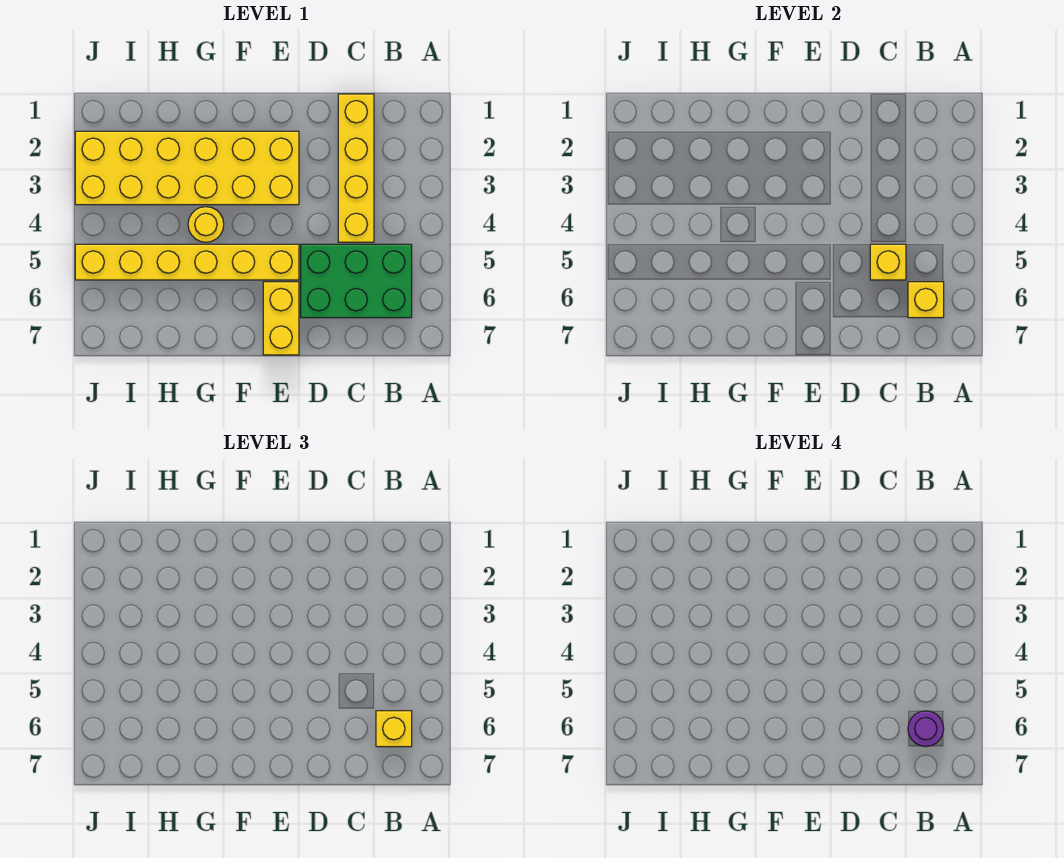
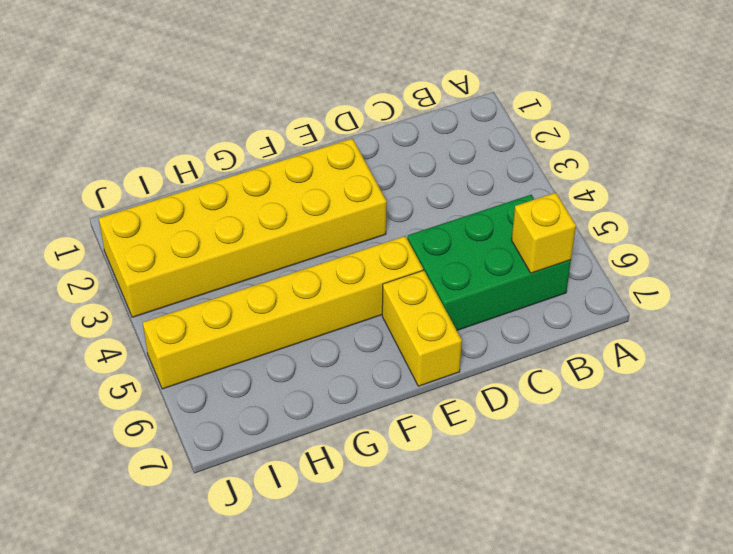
none -> yellow 1x4 brick [338,94,374,242]
none -> yellow 1x1 round brick [188,207,224,242]

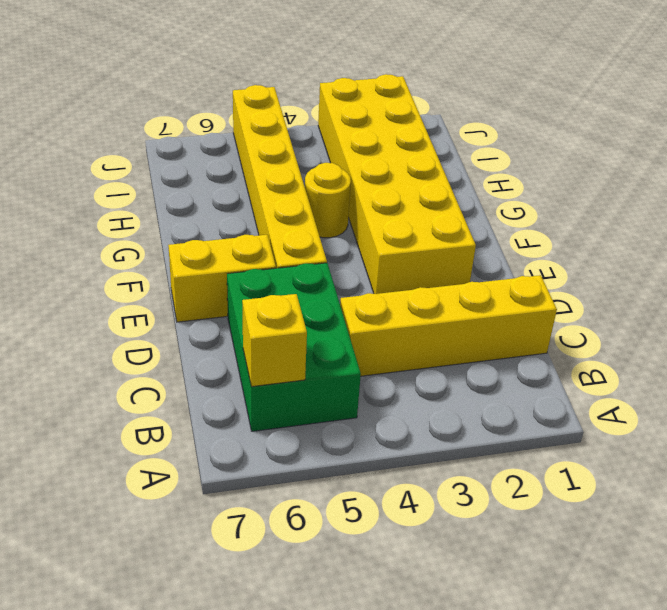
none -> yellow 1x1 brick [870,244,906,280]
none -> yellow 1x1 brick [376,711,412,747]

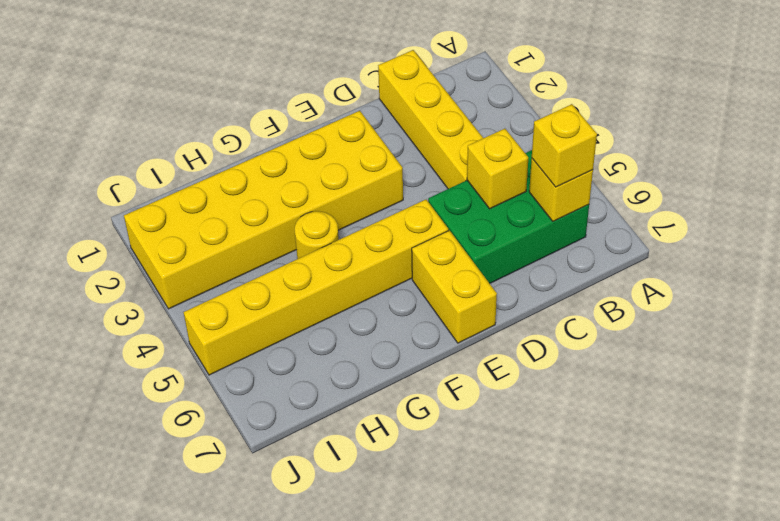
none -> purple 1x1 round brick [908,711,944,747]

